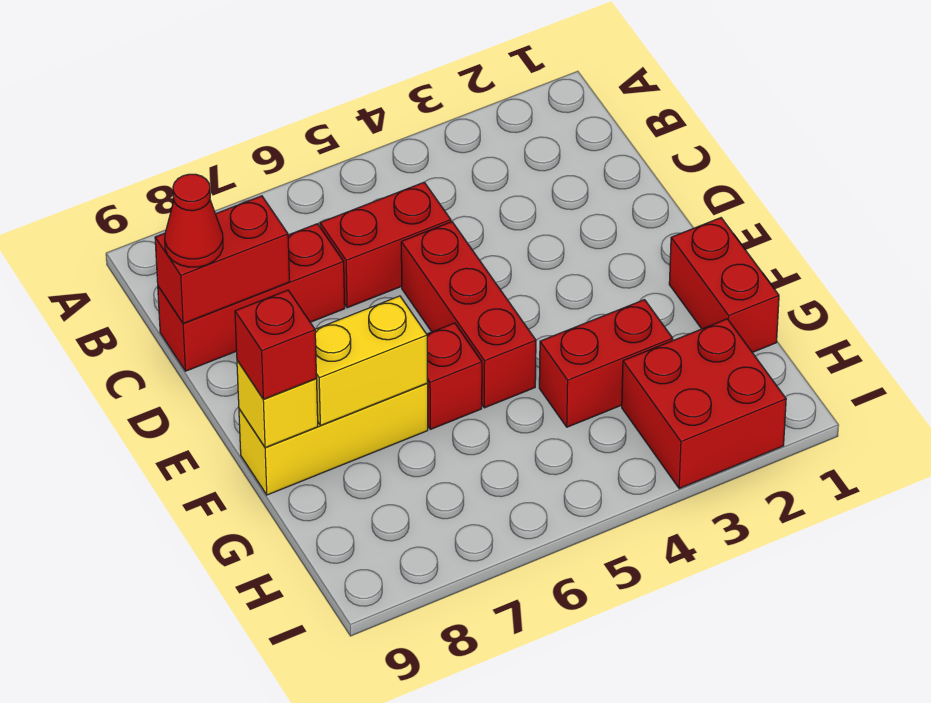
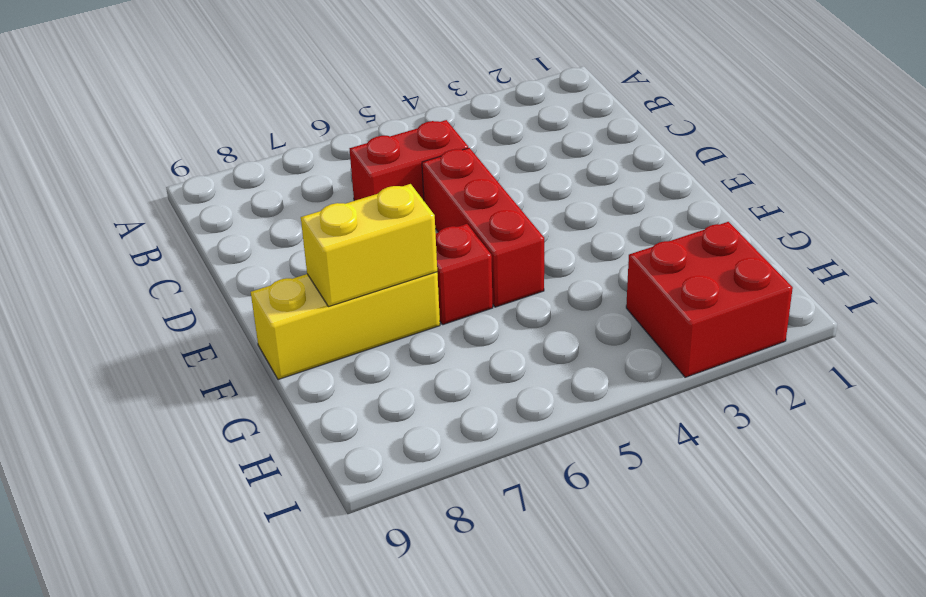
none -> red 1x3 brick [158,224,345,371]
none -> red 1x2 brick [669,218,779,352]
none -> red 1x2 brick [539,300,673,427]

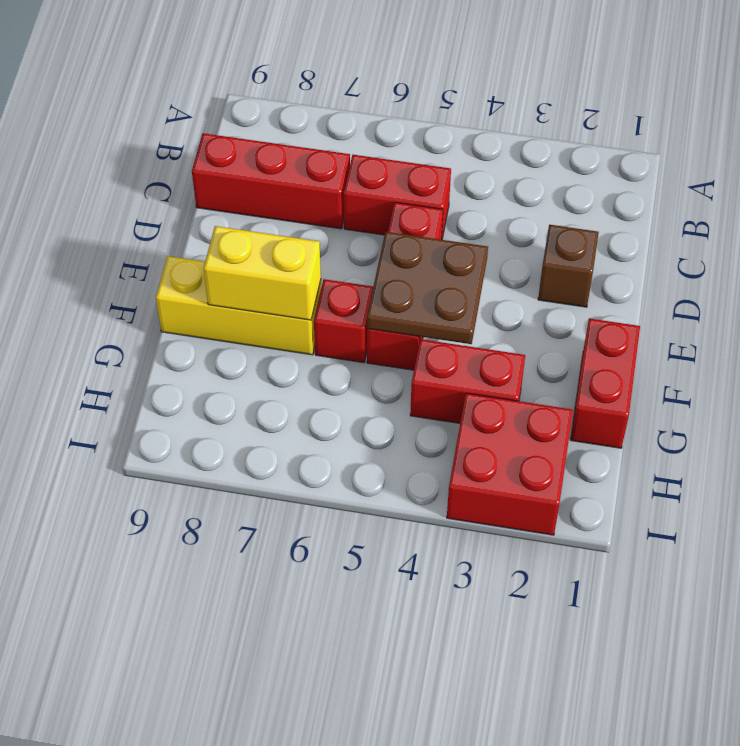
brown 1x1 brick [538,225,599,307] -> none
brown 2x2 plate [367,232,488,344] -> none
none -> red 1x2 brick [155,196,290,324]
none -> yellow 1x1 brick [237,361,318,448]
none -> red 1x1 cone [165,174,223,267]

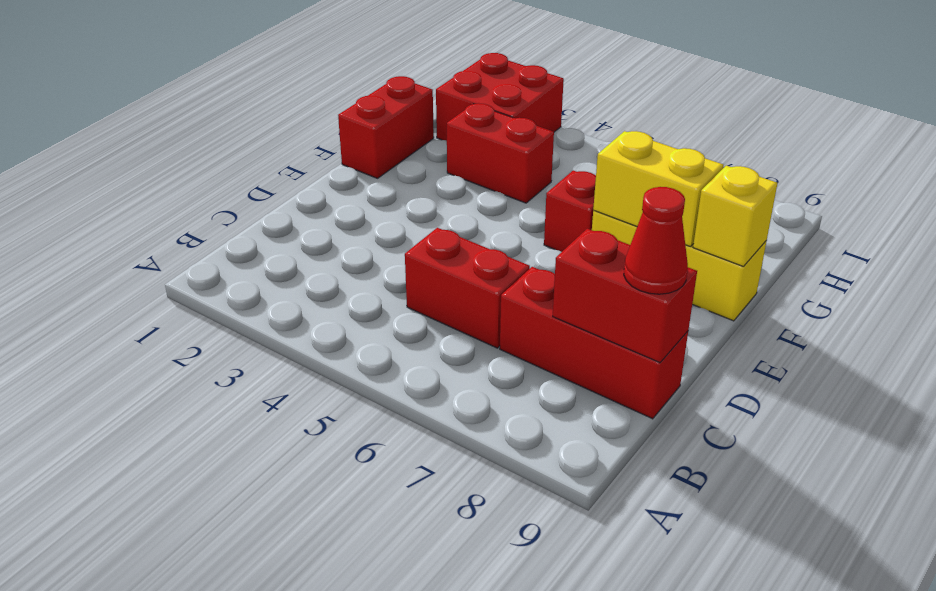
none -> red 1x3 brick [401,222,536,408]
none -> red 1x1 brick [235,290,317,399]

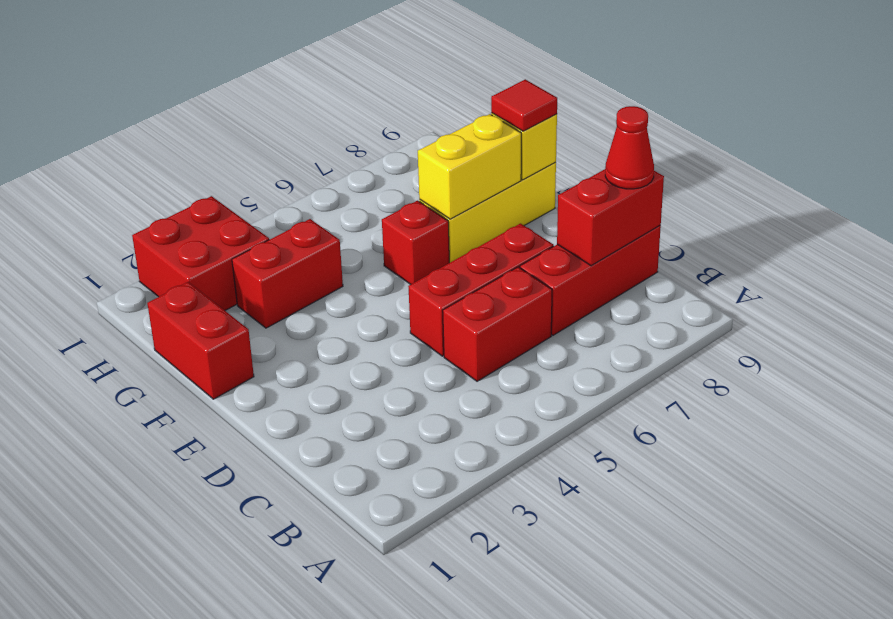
red 1x3 brick [408,224,554,356] -> red 1x3 brick turned to [401,222,536,408]
red 1x1 tile [491,79,557,131] -> red 1x1 brick [235,290,317,399]

